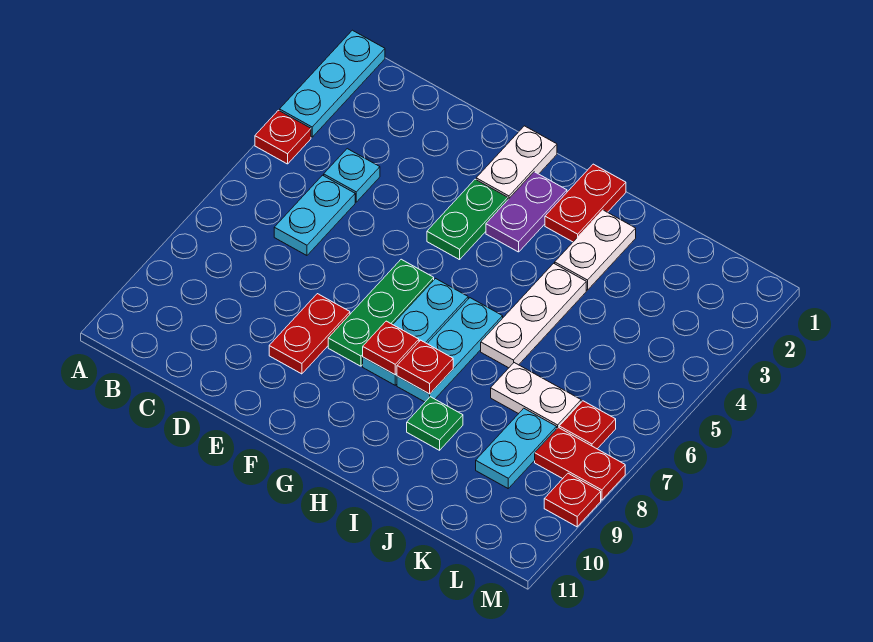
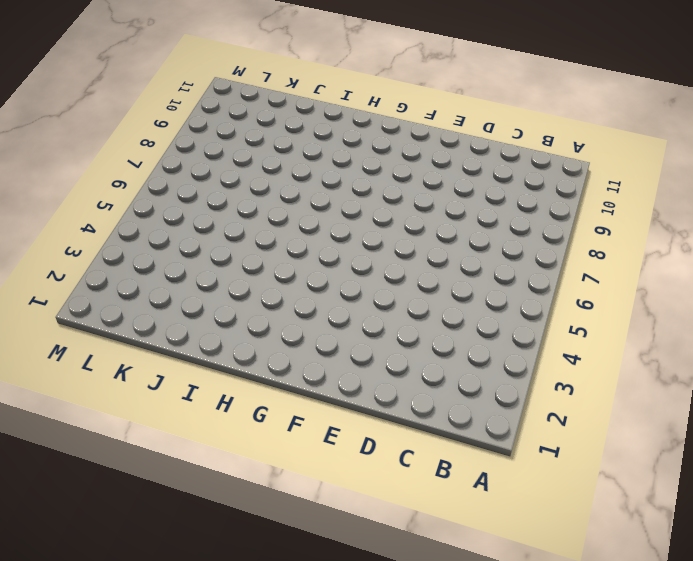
none -> cyan 1x3 plate [279,30,385,137]
none -> red 1x1 plate [255,110,311,164]
none -> cyan 1x1 plate [324,149,380,202]

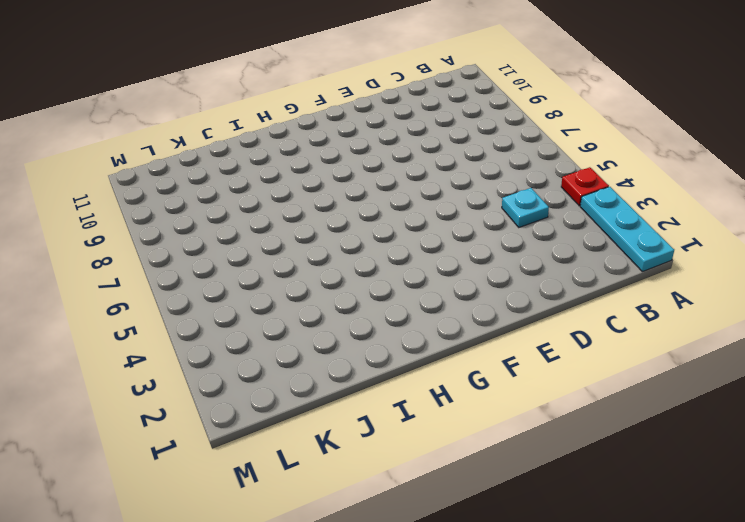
none -> cyan 1x2 plate [274,175,355,255]
none -> red 1x2 plate [269,294,350,374]
none -> white 1x2 plate [476,126,557,199]

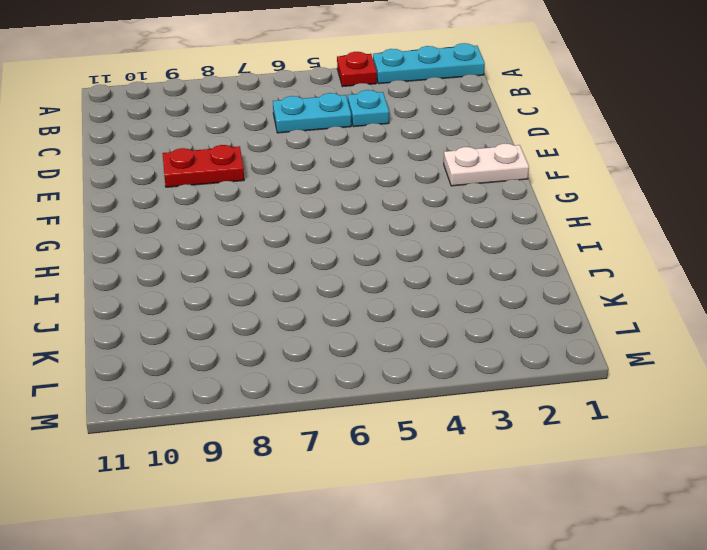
none -> green 1x2 plate [427,179,508,260]
none -> green 1x3 plate [328,259,434,366]
none -> purple 1x2 plate [486,172,567,252]

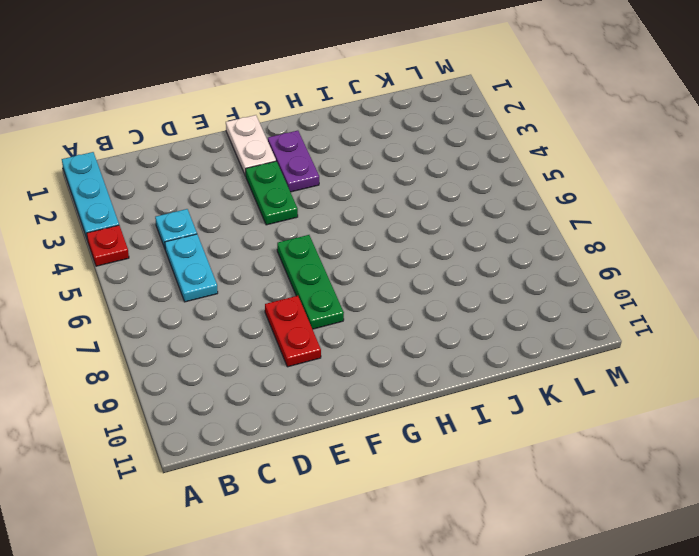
none -> cyan 1x3 plate [363,279,468,385]
none -> red 1x2 plate [545,164,626,242]
none -> cyan 1x3 plate [397,298,503,402]

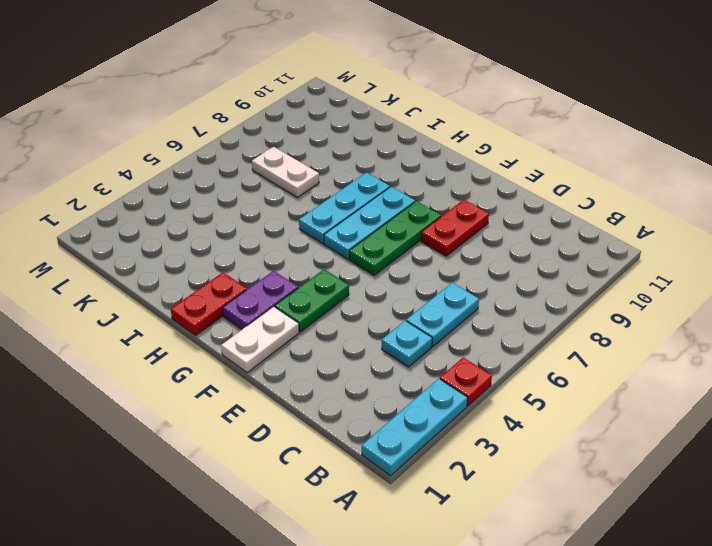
none -> white 1x2 plate [555,210,636,290]
none -> white 1x3 plate [481,263,586,368]
none -> green 1x1 plate [407,397,463,450]

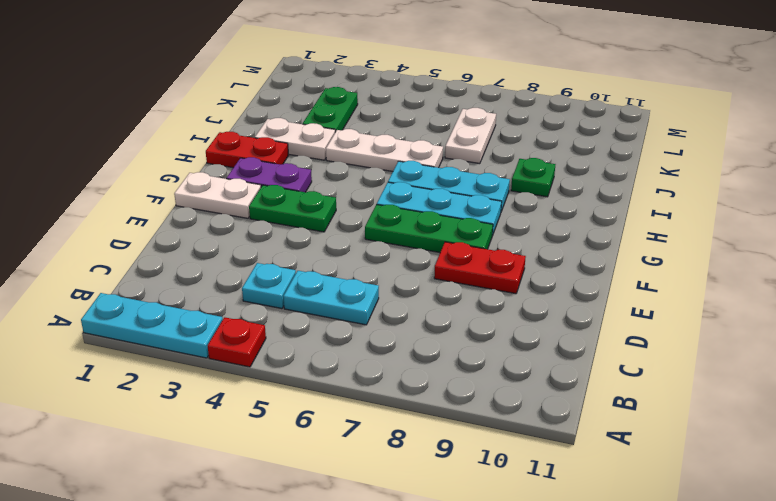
green 1x2 plate [303,87,358,132] -> none
none -> cyan 1x2 plate [476,408,557,488]
none -> red 1x1 plate [559,401,616,449]
none -> red 1x2 plate [535,427,625,500]

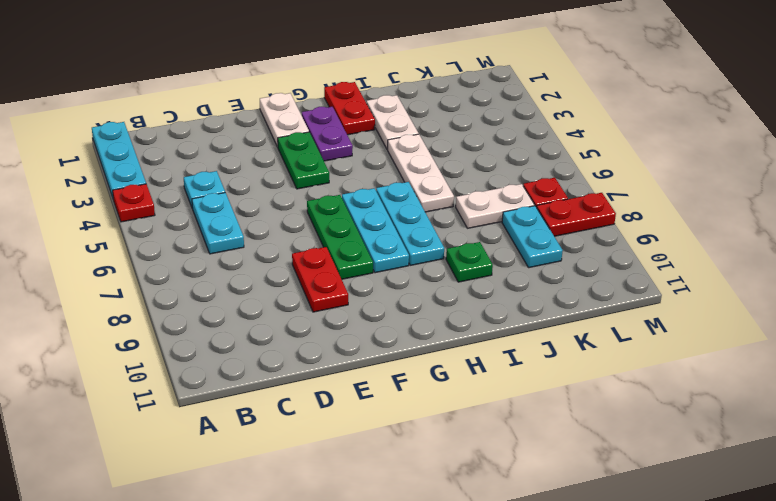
none -> red 1x1 plate [544,473,601,527]
none -> red 1x1 plate [363,321,419,375]
none -> red 1x1 plate [397,340,453,394]

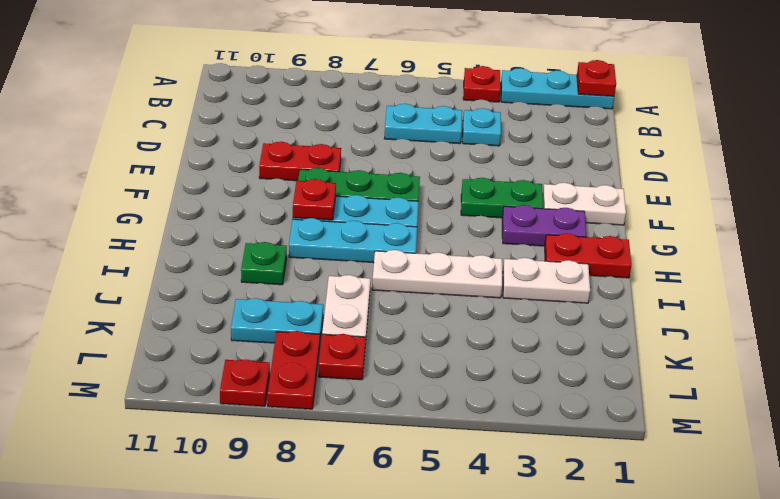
red 1x1 plate [577,60,616,96] -> red 1x1 plate moved to [397,340,453,394]

